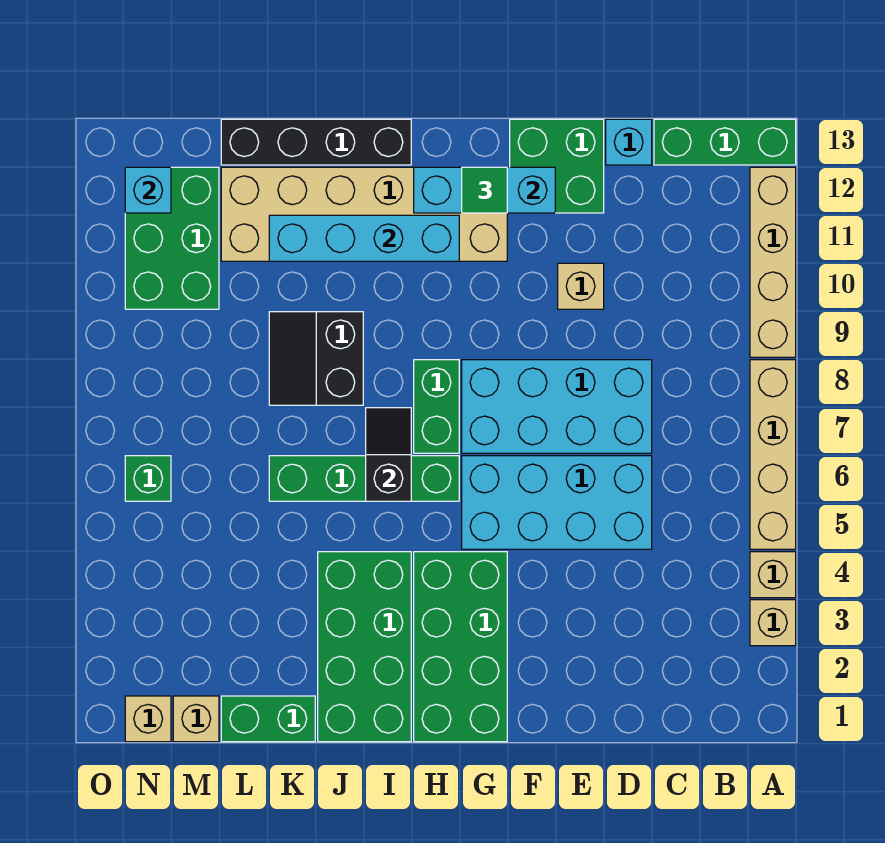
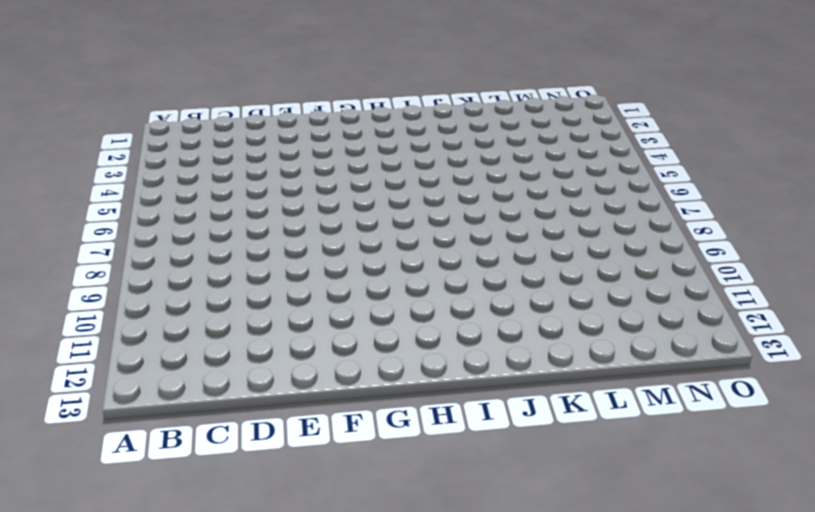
none -> tan 1x1 brick [750,600,796,646]
none -> tan 1x1 brick [750,552,796,598]
none -> tan 1x4 brick [750,360,796,549]

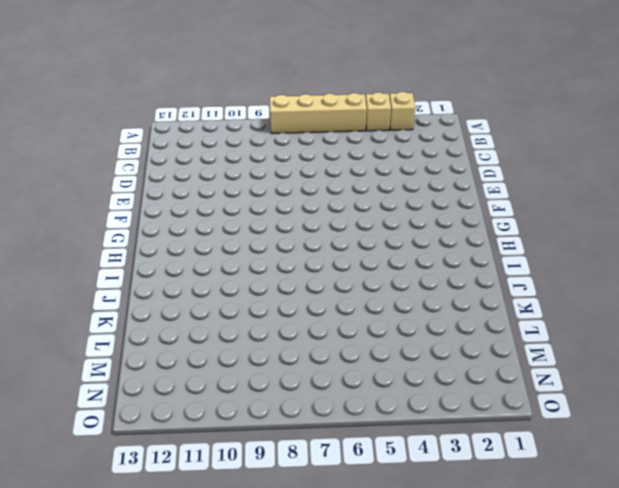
none -> tan 1x4 brick [750,167,796,357]
none -> green 1x3 brick [654,119,796,165]
none -> cyan 2x4 brick [462,456,652,549]

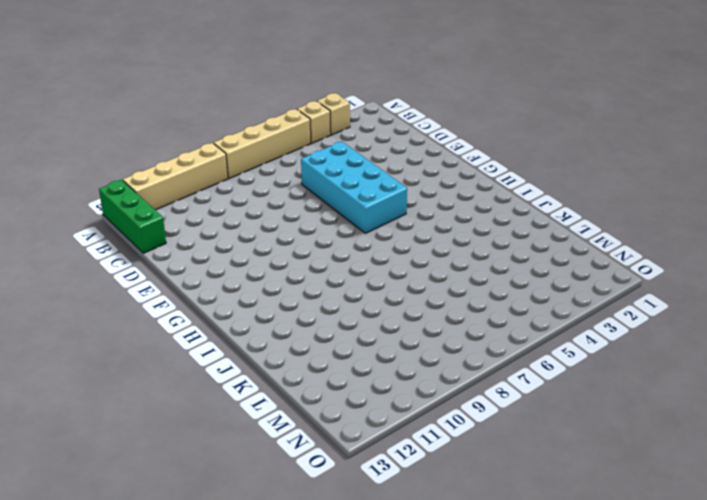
none -> cyan 2x4 brick [462,360,652,453]
none -> cyan 1x1 brick [606,119,652,165]
none -> tan 1x1 brick [558,263,604,309]

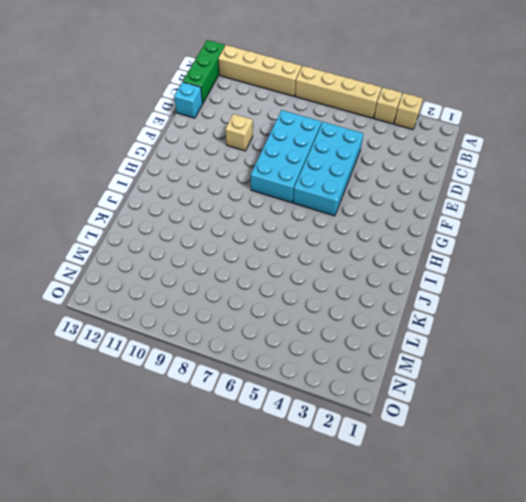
none -> green 2x2 brick [510,119,604,213]
none -> green 2x4 brick [414,552,507,742]
none -> tan 2x6 brick [221,167,507,261]

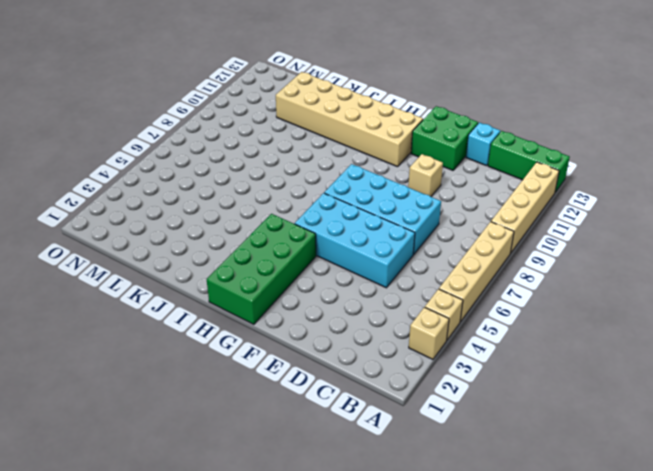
none -> green 1x4 brick [269,456,459,501]
none -> green 1x2 brick [414,360,459,453]
none -> green 2x4 brick [318,552,411,742]

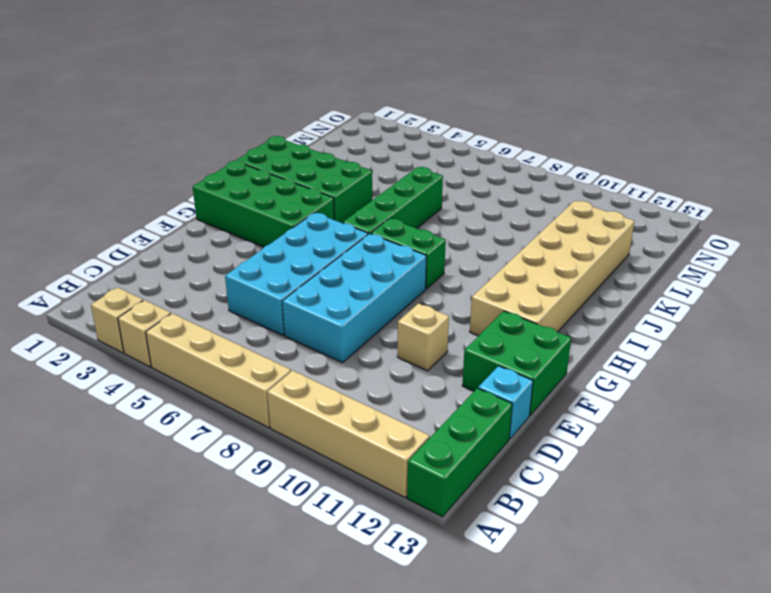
none -> black 1x4 brick [221,119,411,165]
none -> black 2x2 slope [269,312,363,405]
none -> green 1x2 brick [221,696,315,742]

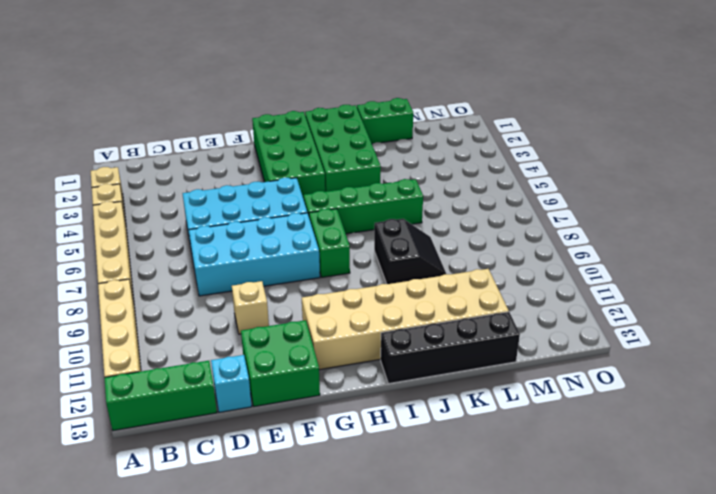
none -> tan 1x1 brick [173,696,219,742]
none -> green 2x3 brick [125,167,219,309]
none -> tan 1x1 brick [125,696,171,742]

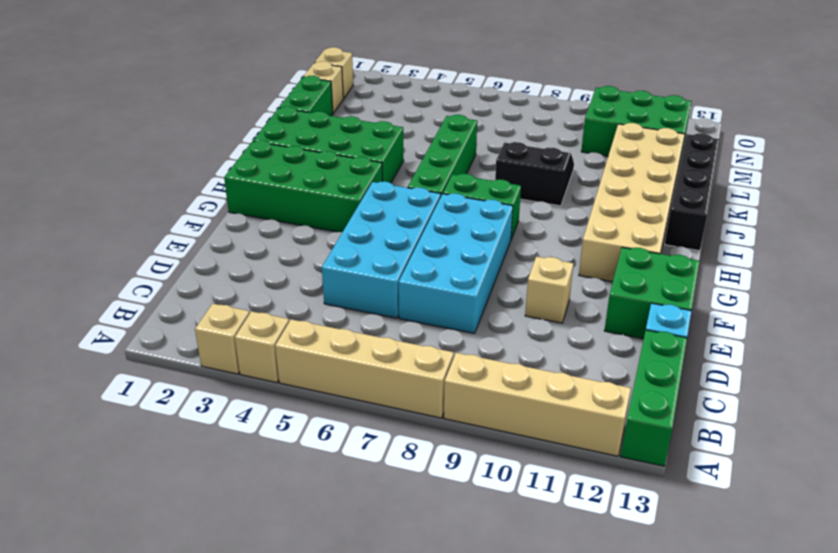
none -> green 1x1 brick [125,456,171,501]
none -> cyan 1x3 brick [414,167,555,213]
none -> cyan 1x4 brick [269,215,459,261]

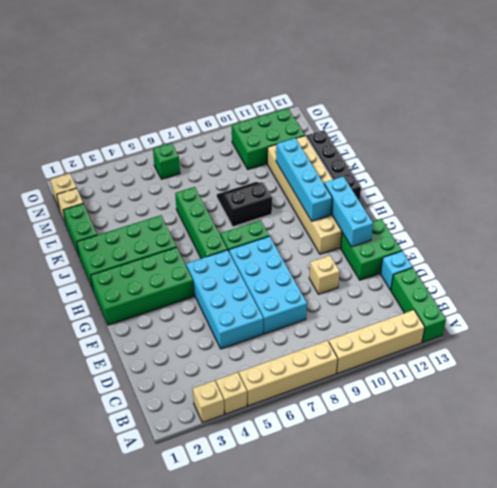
none -> black 1x2 slope [366,408,411,501]
none -> cyan 1x1 brick [125,167,171,213]
none -> green 1x1 tile [462,167,507,213]

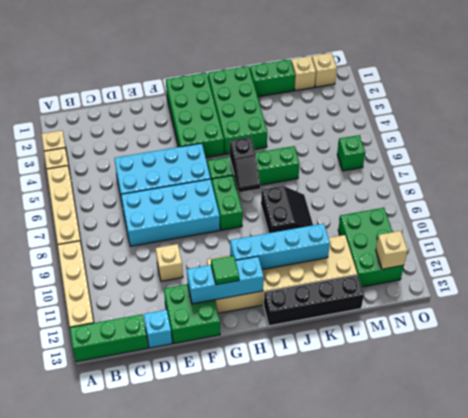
tan 1x1 brick [376,231,408,269] -> cyan 1x1 brick [125,167,171,213]

